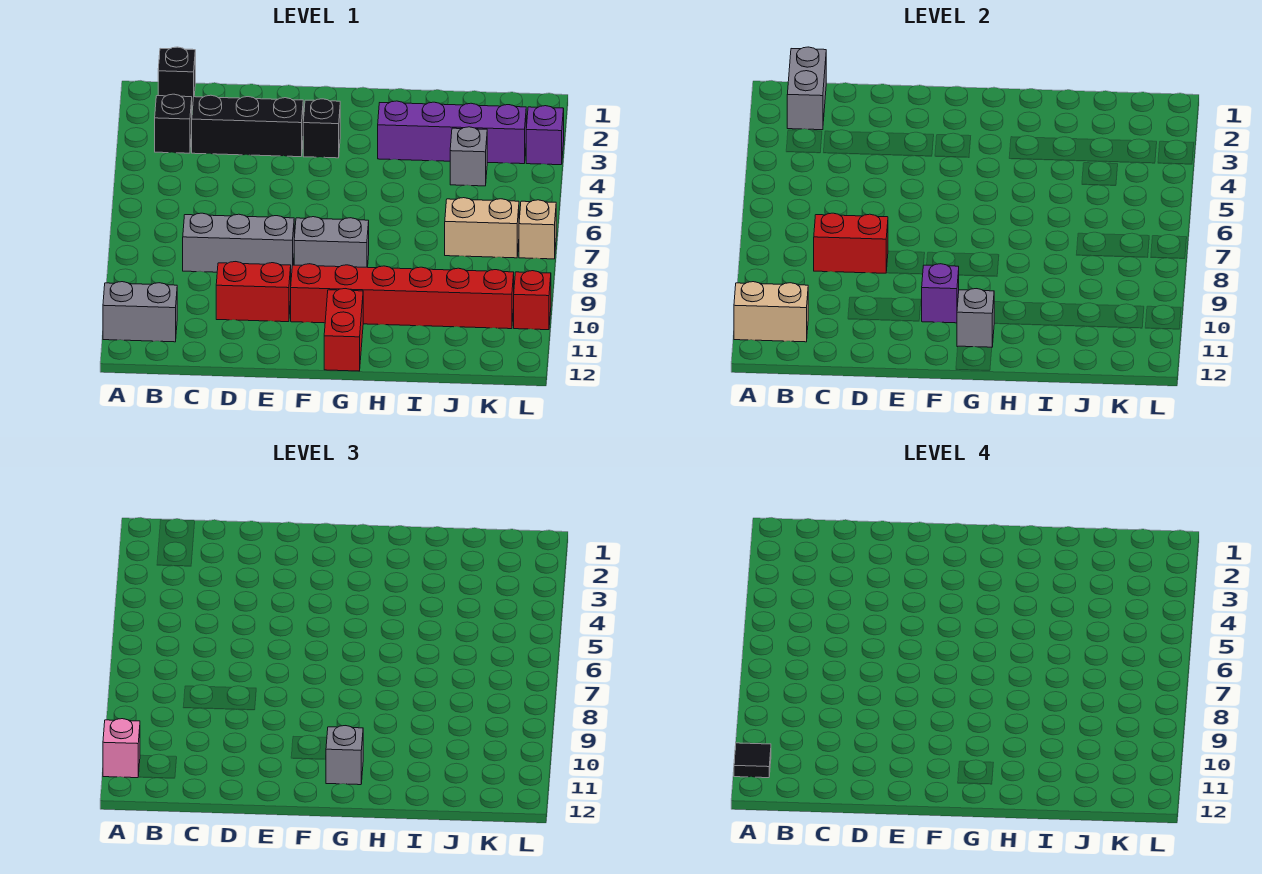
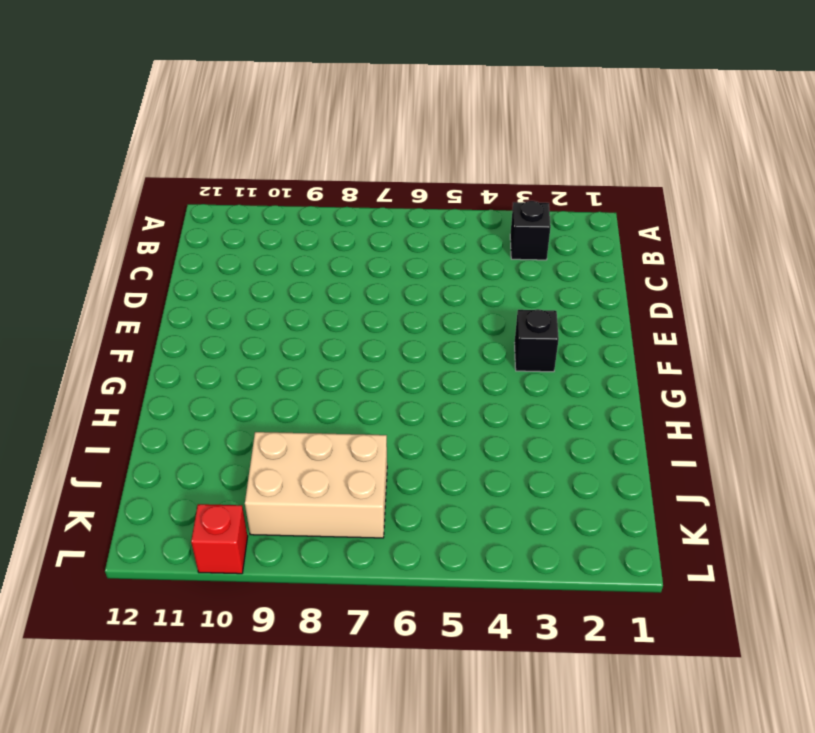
tan 2x3 brick [245,432,387,538] -> tan 1x2 brick [445,198,519,258]
none -> grey 1x2 brick [103,282,177,342]
none -> black 1x1 brick [158,47,195,106]
none -> black 1x3 brick [192,95,303,157]

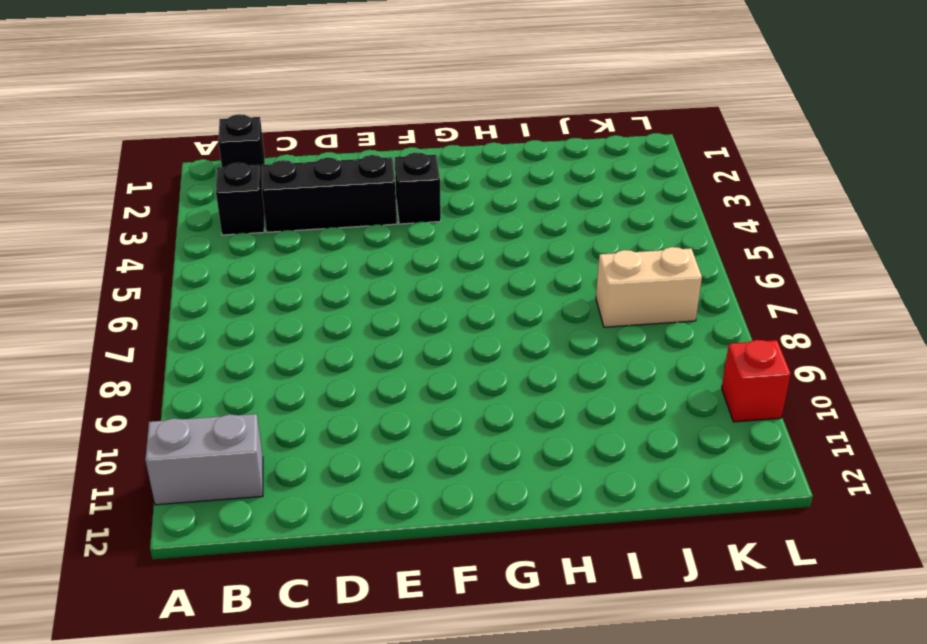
none -> grey 1x3 brick [183,213,294,275]
none -> red 1x2 brick [216,262,291,322]
none -> grey 1x2 brick [294,217,369,267]

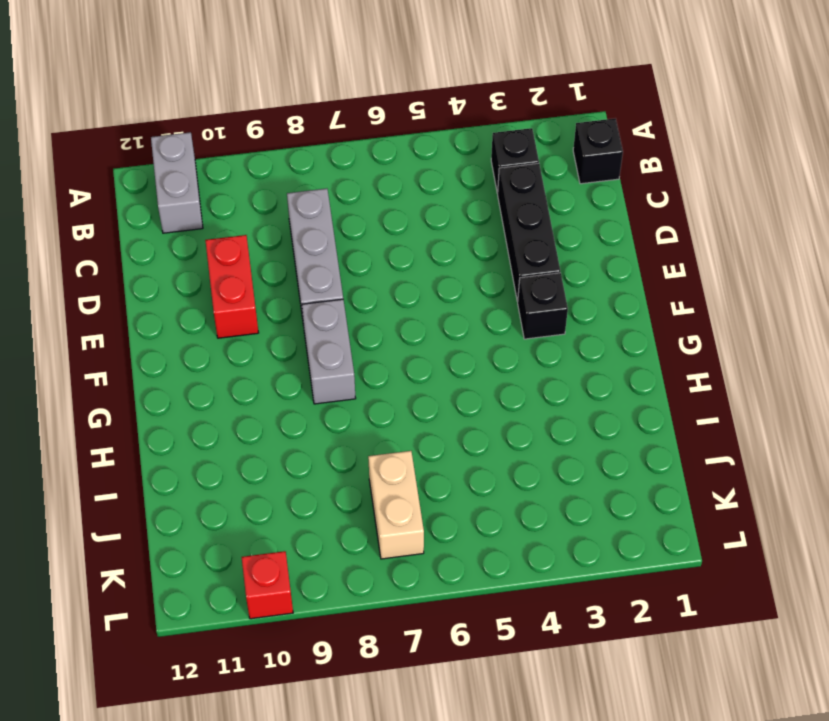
none -> red 1x6 brick [291,264,514,329]
none -> red 1x2 brick [324,289,363,371]
none -> purple 1x4 brick [378,101,526,164]

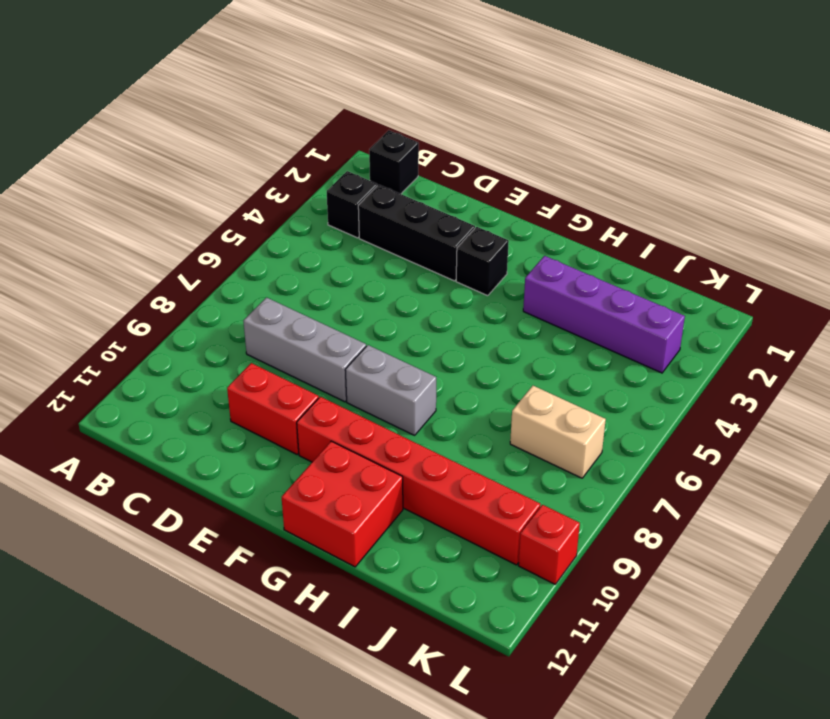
red 2x2 brick [282,441,403,567] -> red 1x2 brick [324,289,363,371]
none -> grey 1x2 brick [103,282,177,342]
none -> grey 1x1 brick [450,127,487,186]
none -> purple 1x1 brick [526,106,564,165]

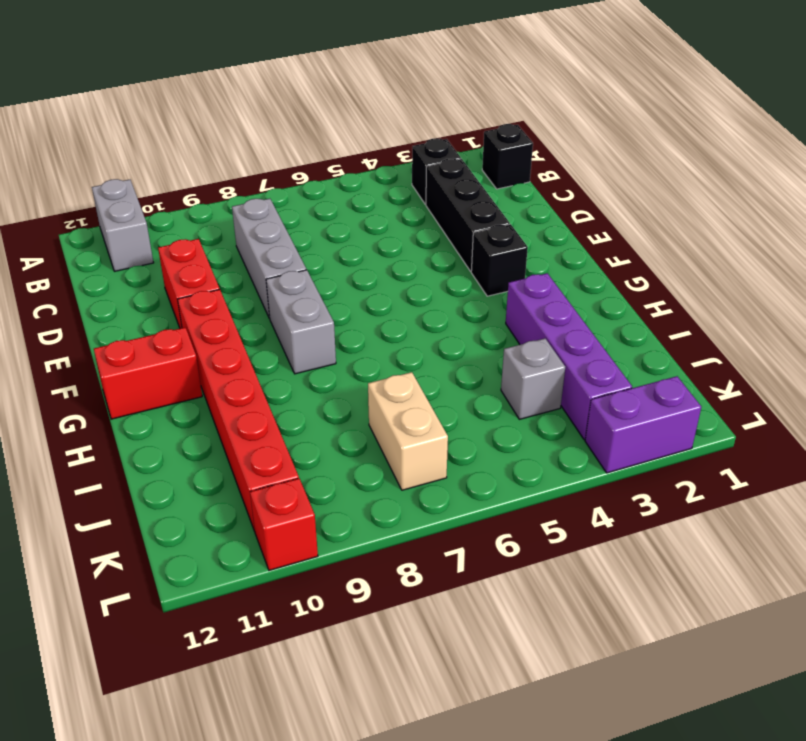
purple 1x2 brick [585,376,701,473] -> purple 1x1 brick [526,106,564,165]
none -> tan 1x1 brick [519,200,556,259]
none -> tan 1x2 brick [734,282,808,342]
none -> grey 1x2 brick [787,47,826,130]

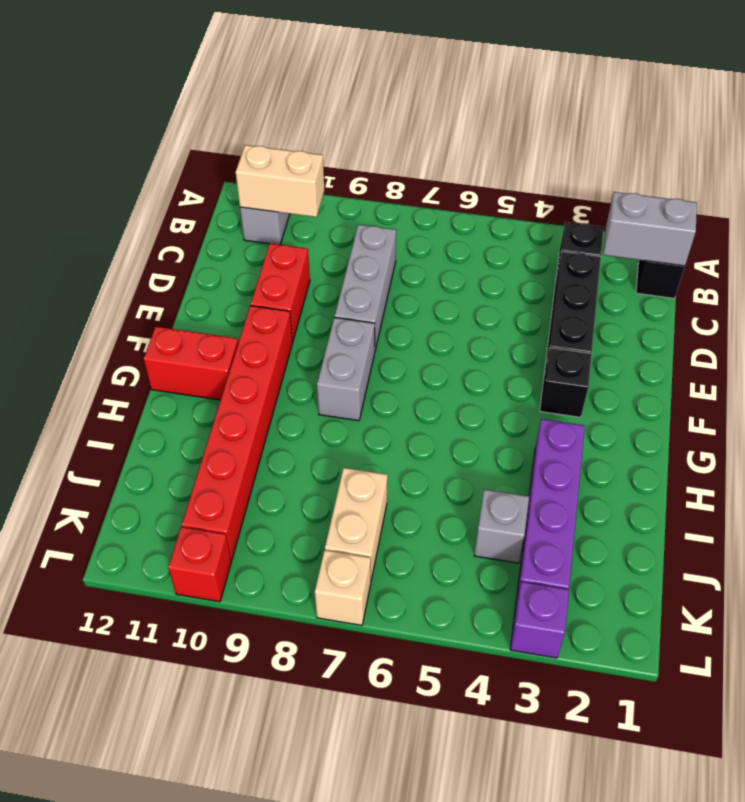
tan 1x2 brick [236,145,324,217] -> tan 1x2 brick turned to [734,282,808,342]
none -> red 1x2 brick [814,213,888,273]
none -> purple 1x1 brick [922,264,959,323]
none -> grey 1x1 brick [957,289,995,347]

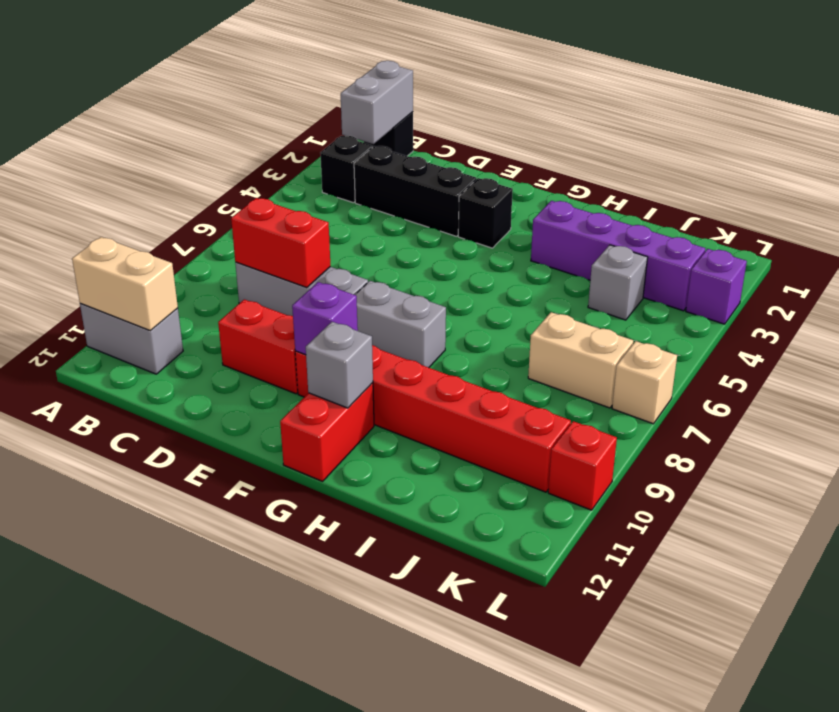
none -> pink 1x1 brick [103,719,140,778]
none -> grey 1x1 brick [326,726,363,785]
none -> black 1x1 tile [734,743,771,778]

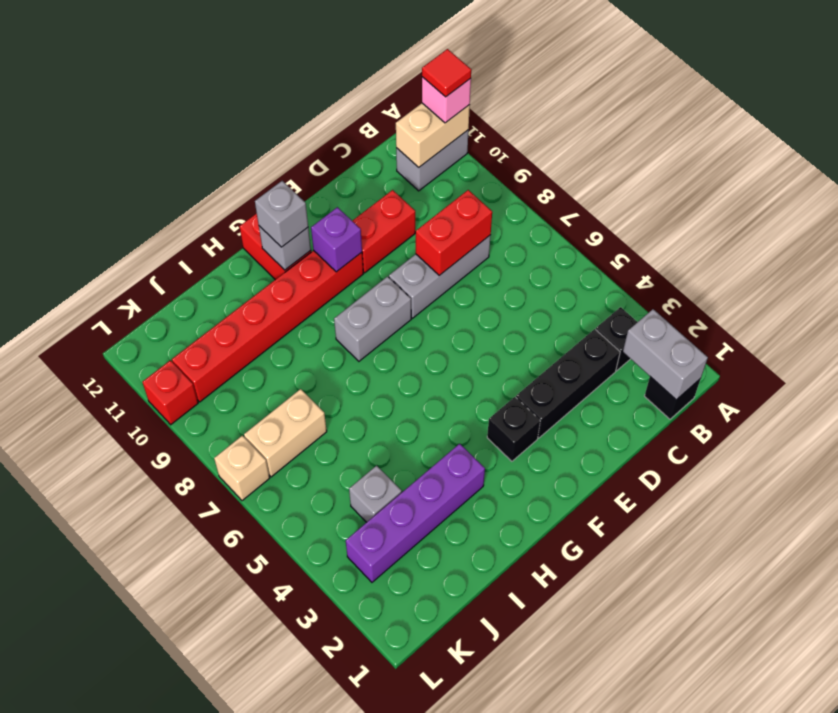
red 1x1 tile [422,49,471,97] -> black 1x1 tile [734,743,771,778]
none -> purple 1x1 brick [526,106,564,165]

